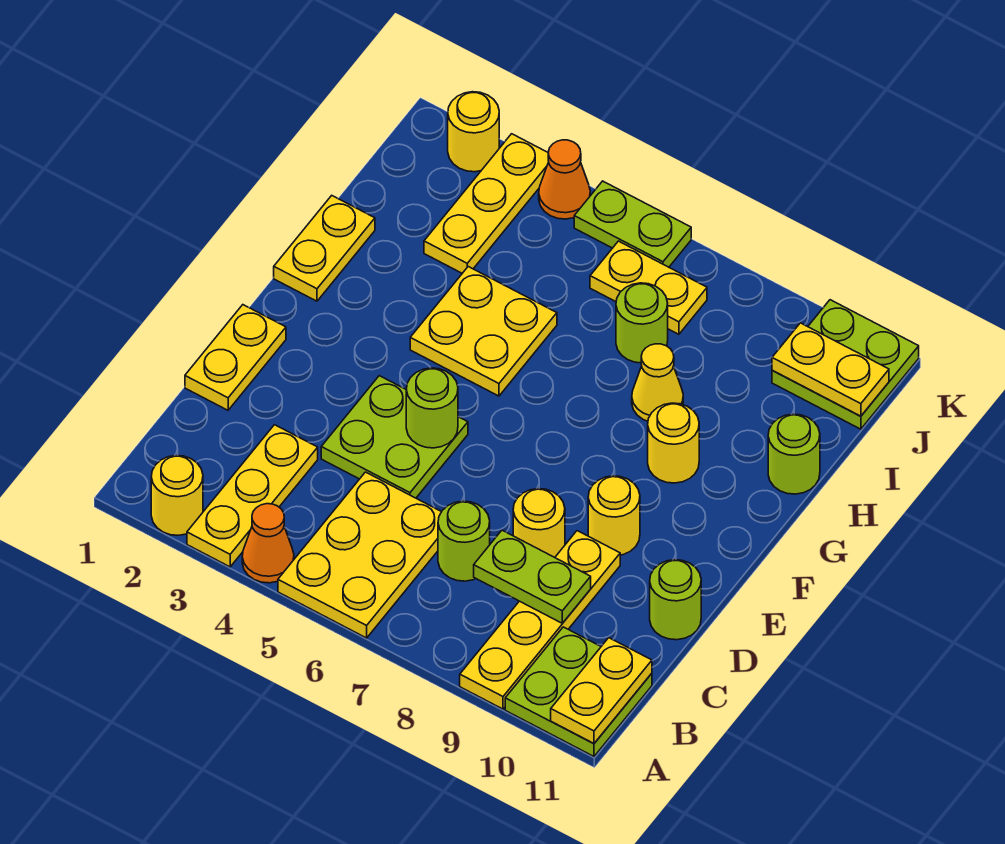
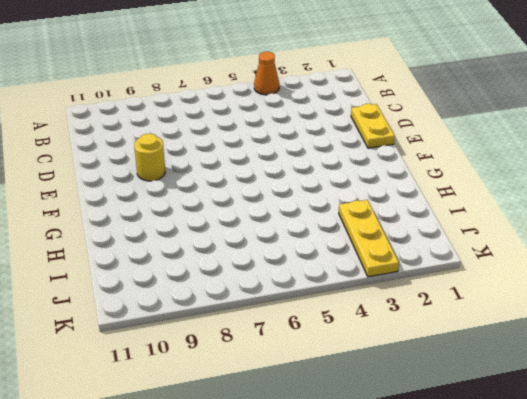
none -> yellow 1x1 round brick [151,456,203,535]
none -> yellow 1x3 plate [187,425,318,567]
none -> yellow 2x3 plate [278,472,441,638]

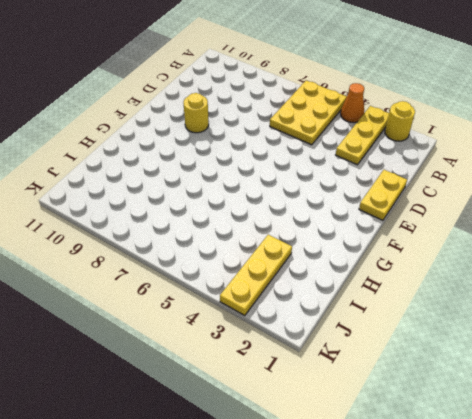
none -> yellow 1x4 plate [460,531,620,709]
none -> lime 2x2 plate [505,627,652,756]
none -> lime 1x1 round brick [438,501,490,581]

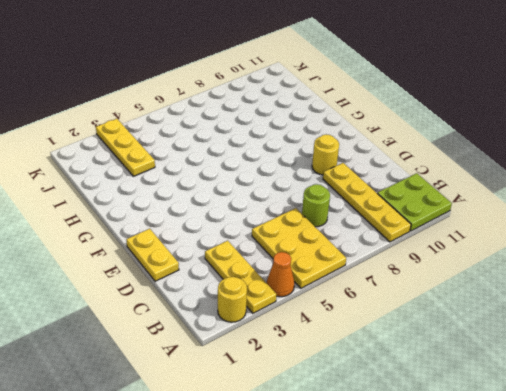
none -> lime 2x2 plate [321,376,468,498]
none -> yellow 1x1 round brick [513,489,565,557]
none -> lime 1x1 round brick [650,560,701,640]

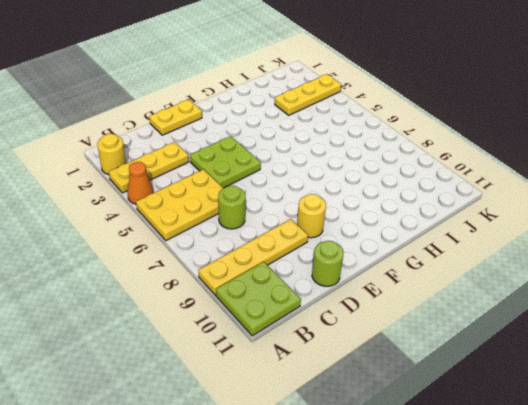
none -> yellow 1x1 round brick [513,489,565,557]
none -> yellow 1x2 plate [274,196,375,301]
none -> yellow 2x2 plate [410,267,557,396]

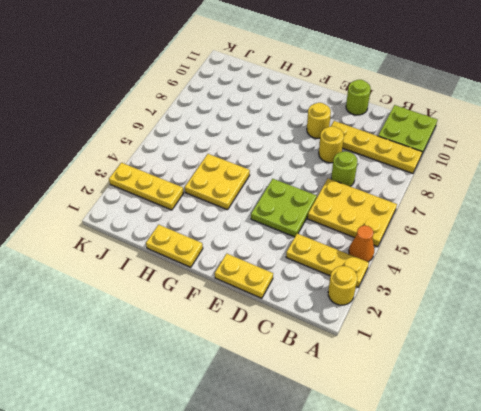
none -> yellow 1x1 round brick [648,403,699,483]
none -> yellow 1x1 cone [632,344,683,421]
none -> lime 1x1 round brick [768,414,820,494]

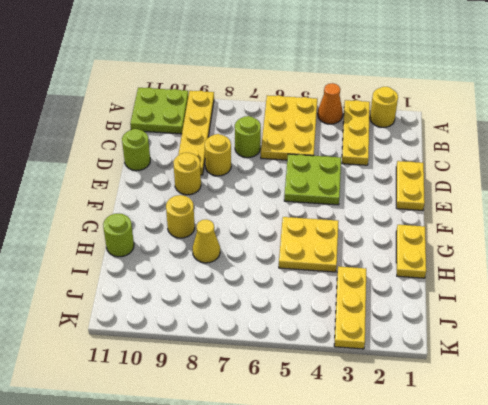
none -> lime 1x1 round brick [616,283,668,363]
none -> yellow 1x2 plate [590,241,707,334]
none -> lime 2x2 plate [772,300,919,429]

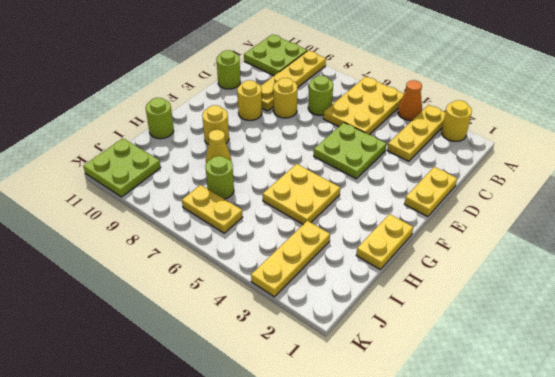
none -> yellow 1x1 round brick [448,92,499,172]
none -> orange 1x1 cone [539,140,590,219]
none -> lime 1x2 plate [574,181,691,267]

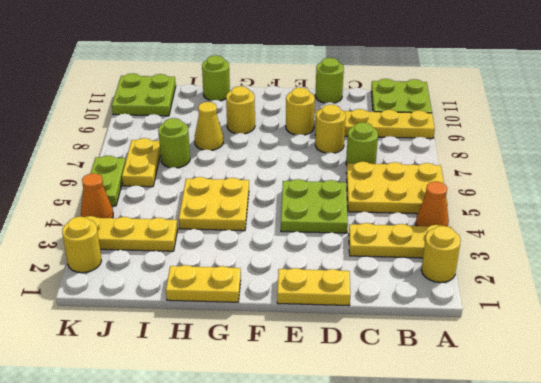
none -> yellow 1x2 plate [551,638,652,744]
none -> lime 1x2 plate [474,530,591,623]
none -> lime 1x1 round brick [406,368,458,448]

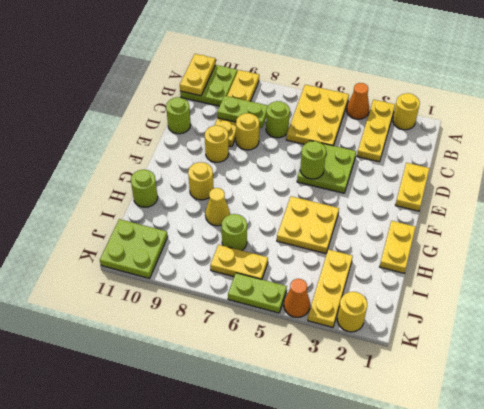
none -> yellow 1x2 plate [772,323,889,416]

